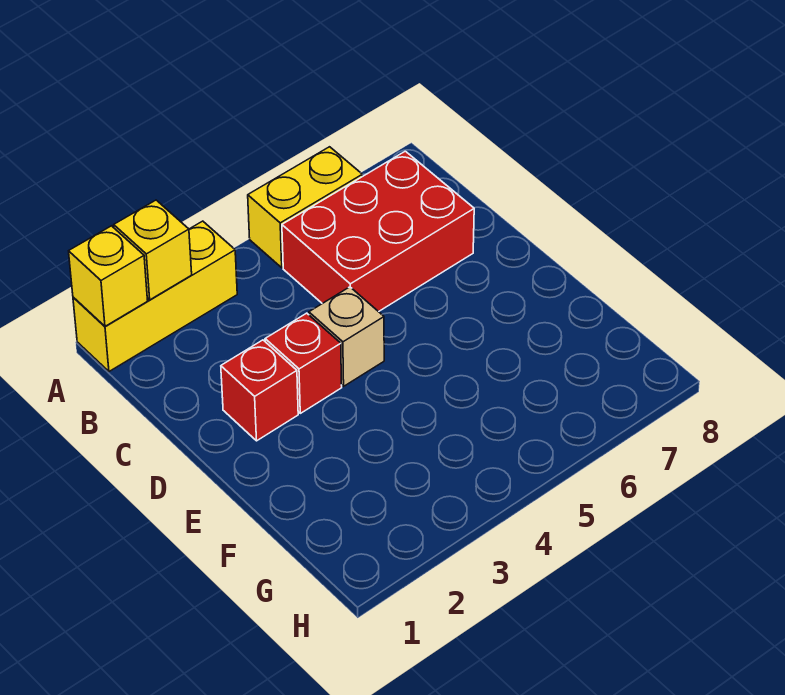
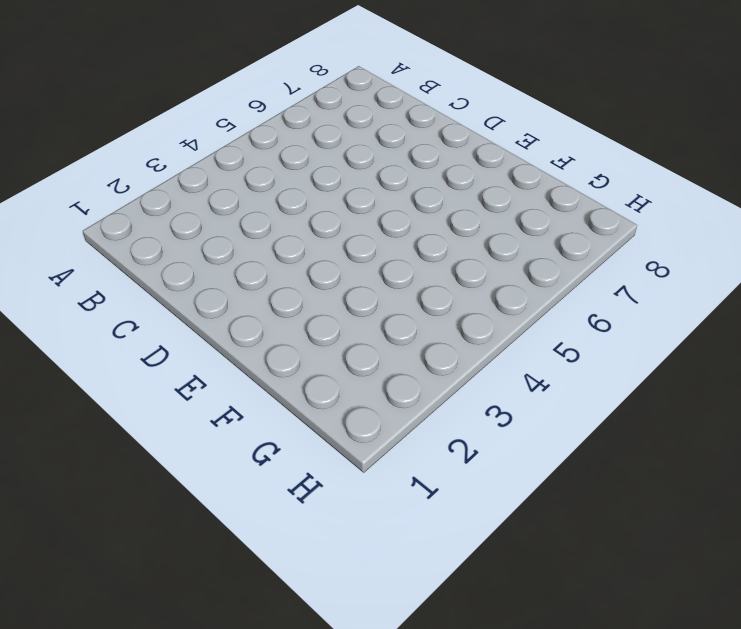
none -> yellow 1x3 brick [73,221,237,371]
none -> yellow 1x2 brick [248,147,362,268]

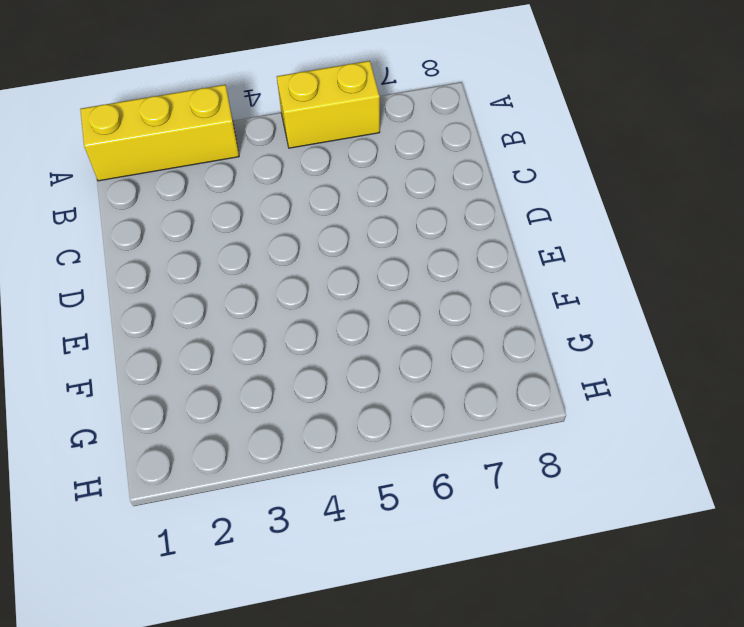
none -> red 2x3 brick [282,151,474,312]
none -> red 1x1 brick [221,340,298,441]

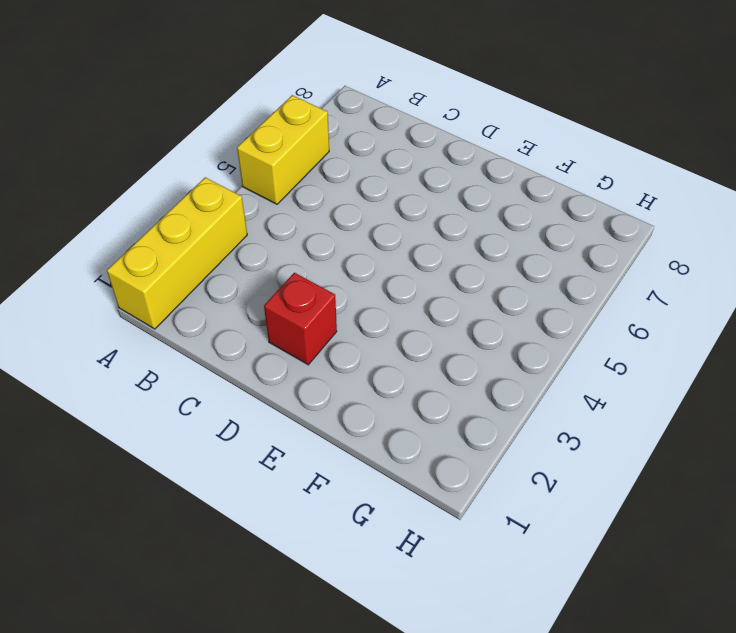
none -> red 2x3 brick [282,151,474,312]
none -> red 1x1 brick [265,313,342,413]

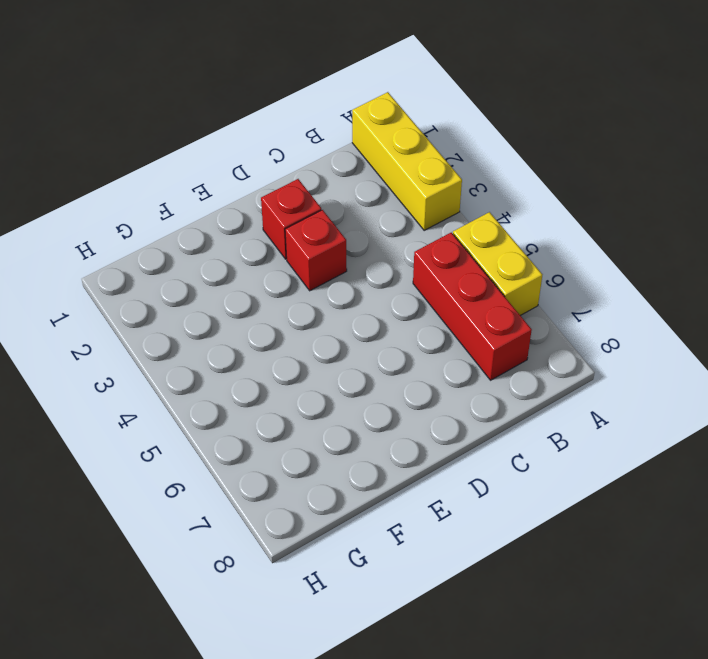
red 1x3 brick [413,233,532,380] -> red 2x3 brick [282,151,474,312]
none -> tan 1x1 brick [309,287,384,386]
none -> yellow 1x1 brick [69,226,148,326]

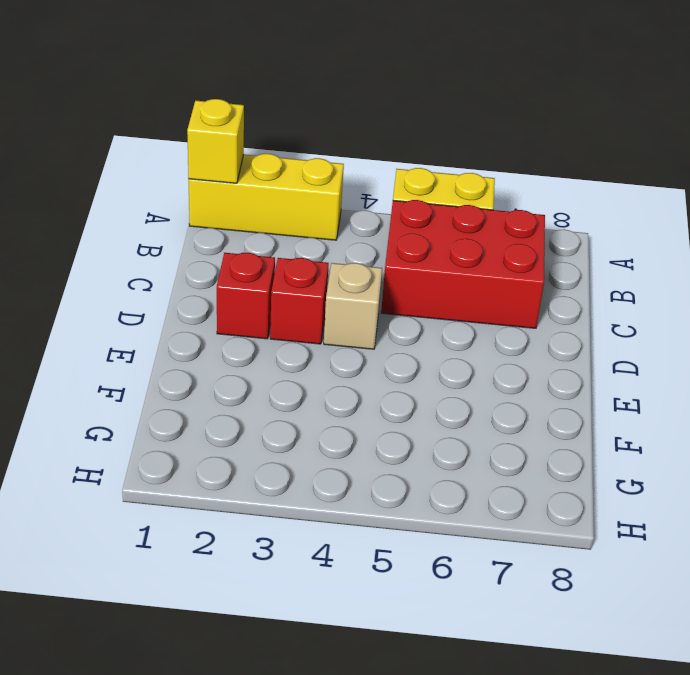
none -> yellow 1x1 brick [114,200,192,300]

